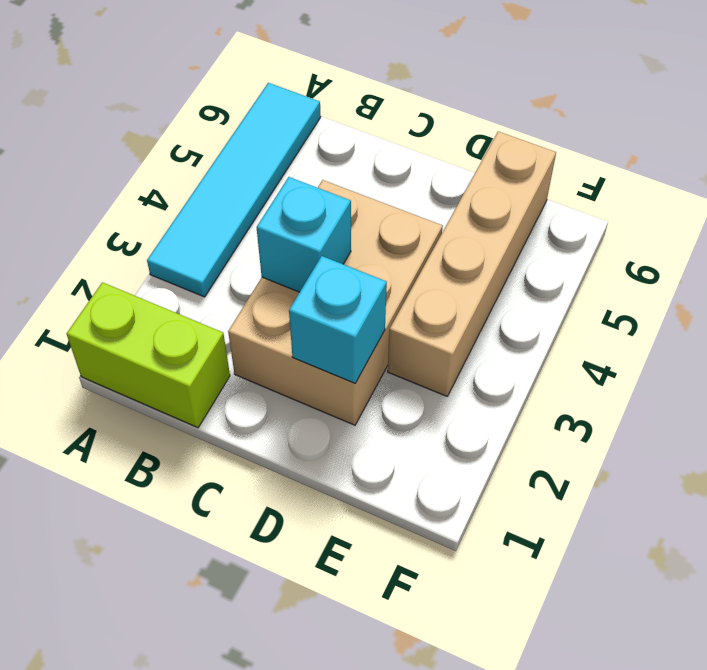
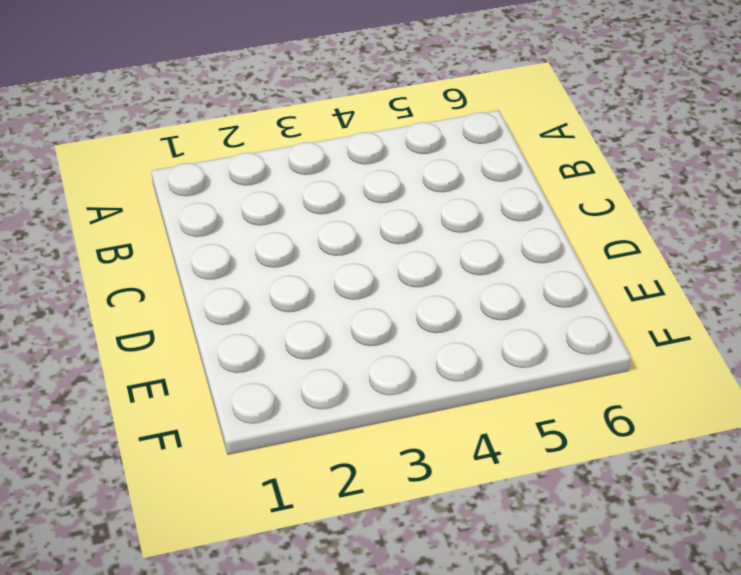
none -> lime 1x2 brick [67,282,230,428]
none -> cyan 1x4 tile [147,83,321,297]

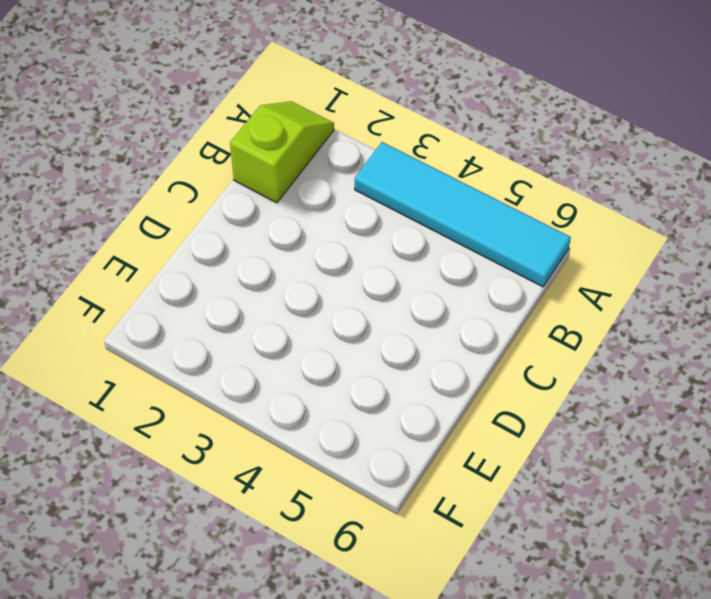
lime 1x2 slope [230,101,334,203] -> lime 1x2 brick [67,282,230,428]
none -> tan 2x3 brick [228,180,443,425]
none -> tan 1x4 brick [388,131,556,396]

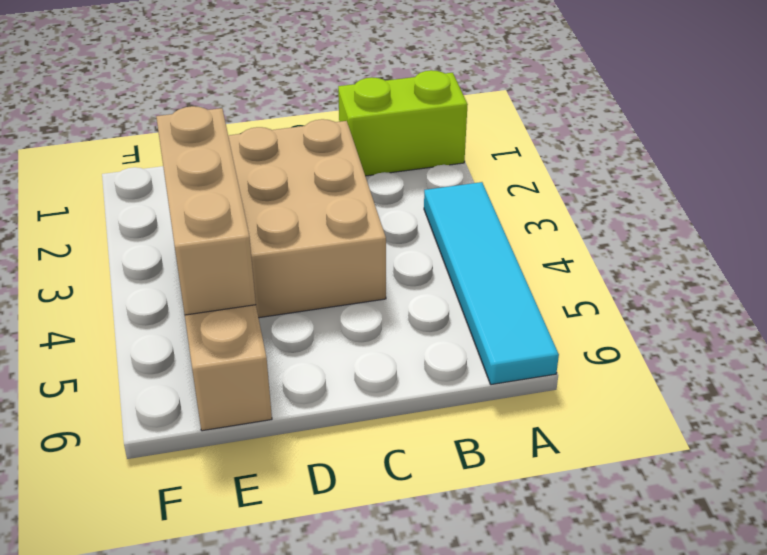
tan 1x3 brick [156,106,256,315] -> none
none -> cyan 1x1 brick [257,177,351,292]
none -> cyan 1x1 brick [289,256,387,383]

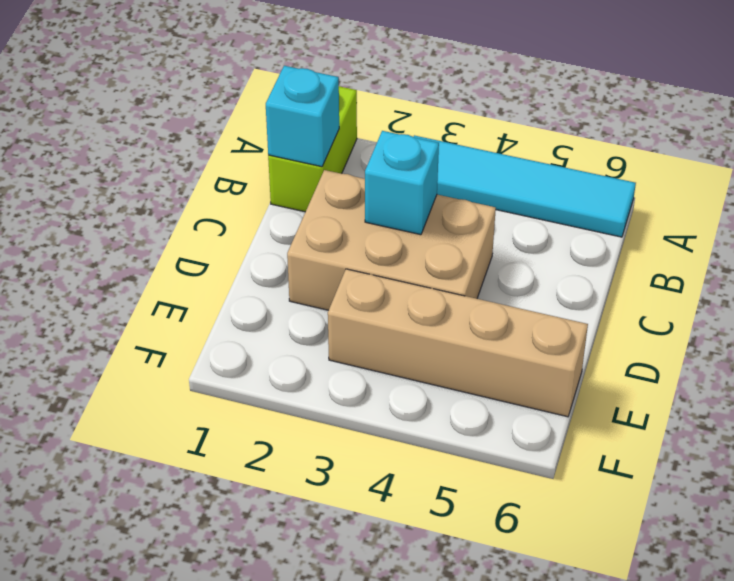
cyan 1x1 brick [266,66,339,167] -> cyan 1x1 brick moved to [289,256,387,383]

